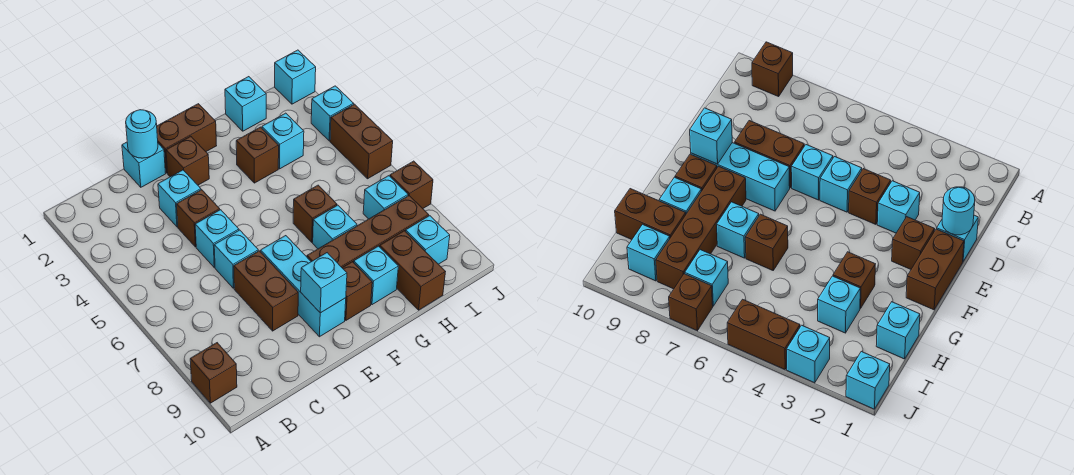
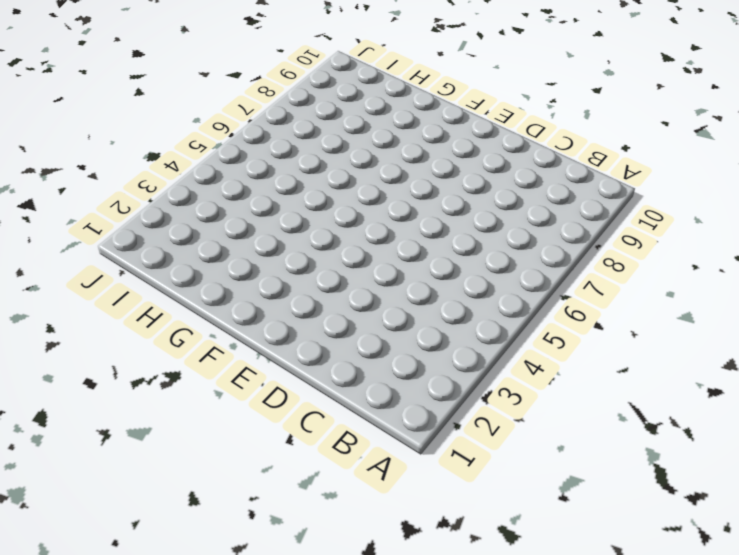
none -> brown 1x1 brick [190,343,237,403]
none -> cyan 1x1 brick [122,142,166,187]
none -> cyan 1x1 brick [158,170,201,227]

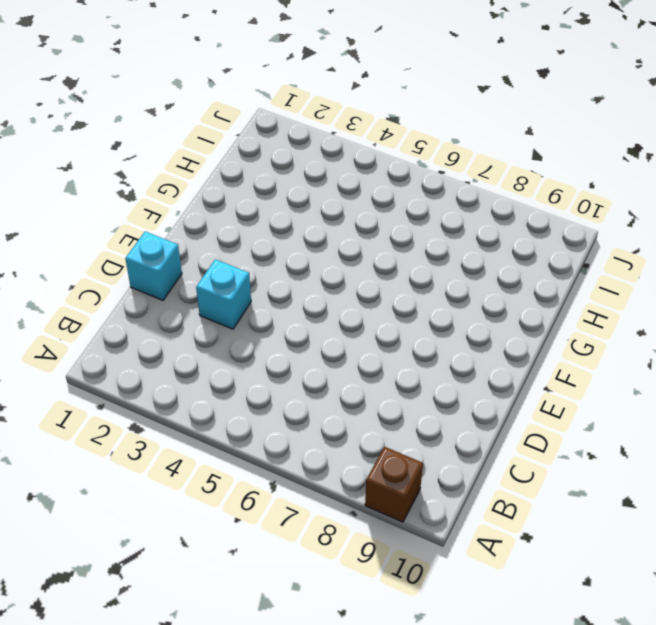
none -> brown 1x1 brick [177,190,220,247]
none -> cyan 1x1 brick [195,210,239,267]
none -> cyan 1x1 brick [214,230,258,288]

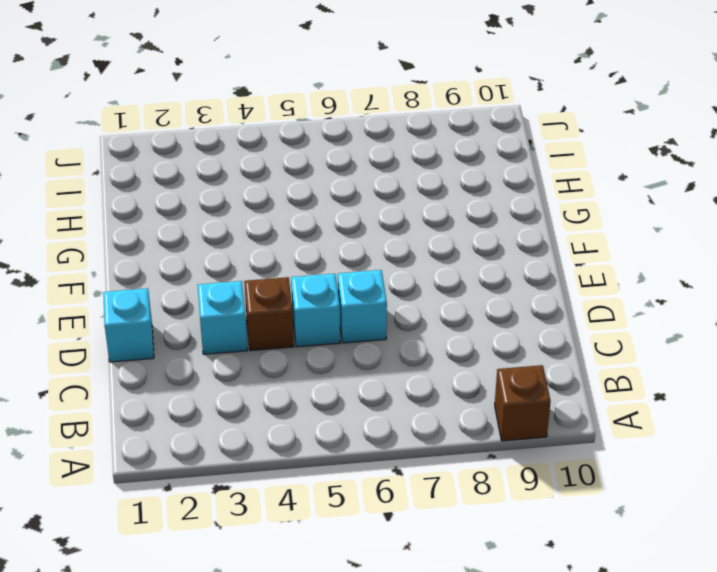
none -> brown 1x2 brick [234,251,298,331]
none -> brown 1x2 brick [157,104,217,173]
none -> brown 1x1 brick [166,136,209,185]

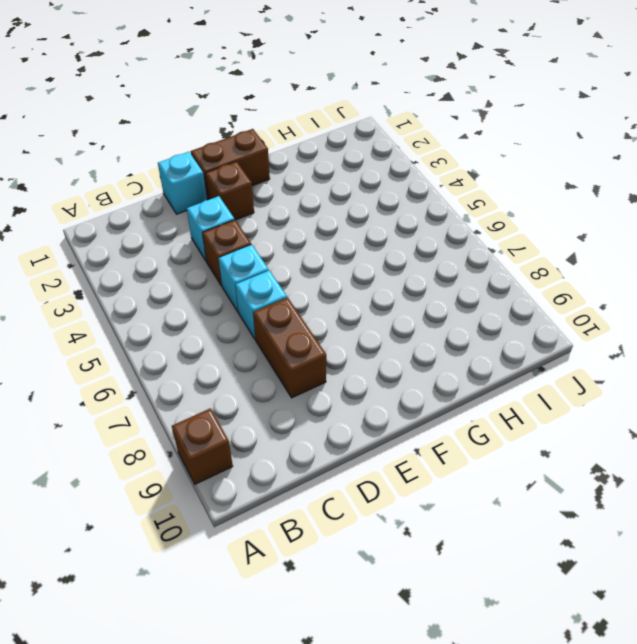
none -> cyan 1x3 brick [261,236,346,337]
none -> brown 1x4 brick [307,196,429,268]
none -> brown 1x1 brick [343,262,372,320]

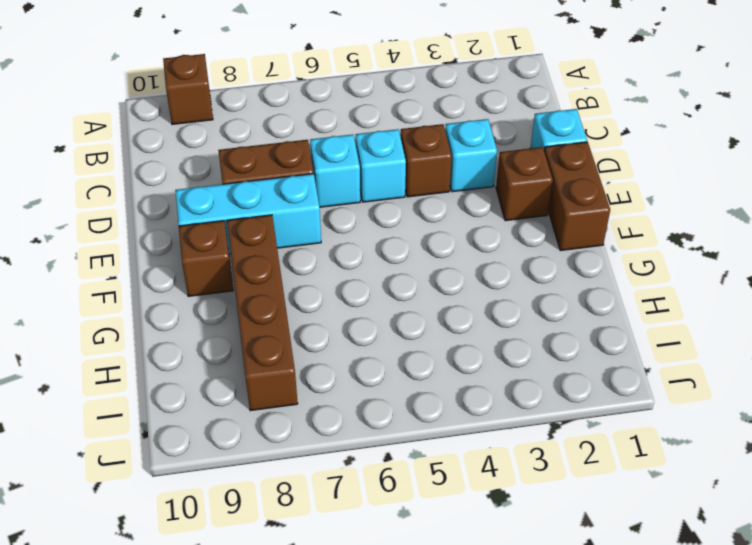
none -> brown 1x1 brick [236,127,279,183]
none -> brown 1x1 brick [293,185,337,242]
none -> cyan 1x1 brick [313,205,357,249]

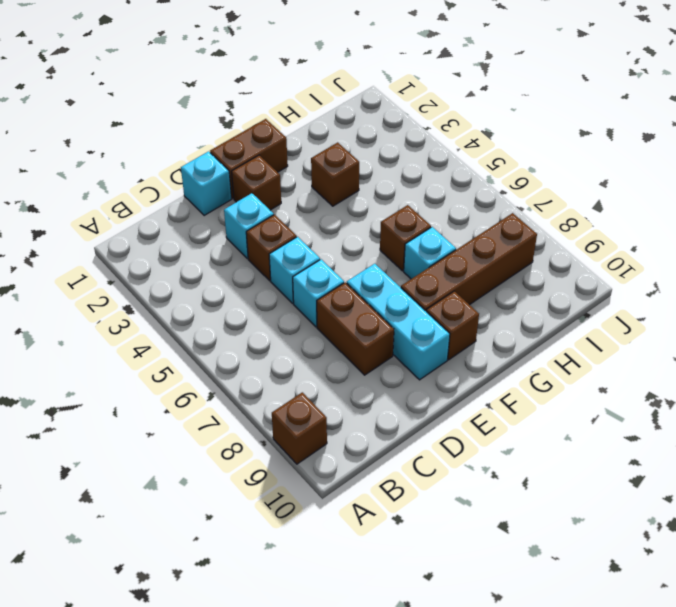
none -> cyan 1x1 brick [354,246,398,305]
none -> cyan 1x1 brick [225,77,266,131]
none -> cyan 1x1 brick [262,113,304,169]

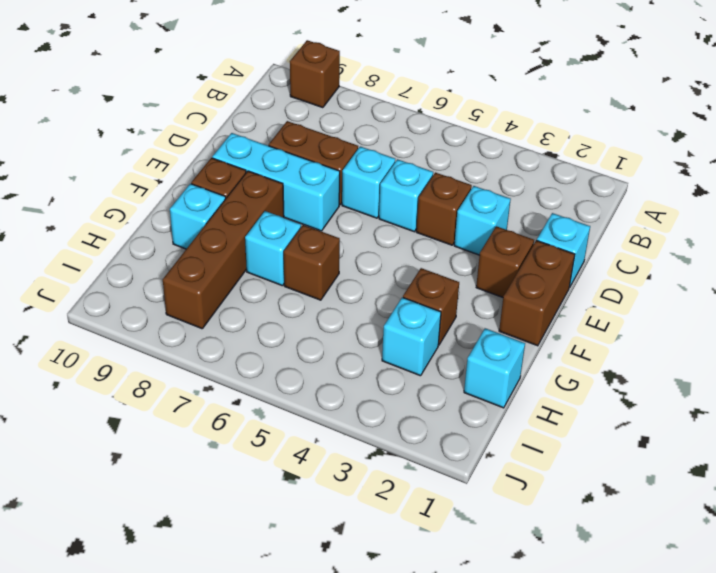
none -> brown 1x2 brick [380,231,445,310]
none -> cyan 1x1 brick [363,176,408,219]
none -> cyan 1x1 brick [405,216,450,264]

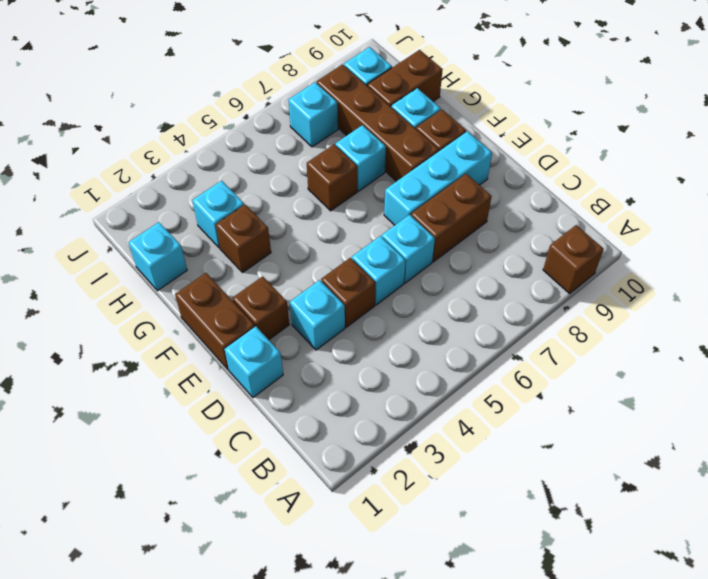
none -> cyan 1x1 brick [275,50,316,104]
none -> cyan 1x1 brick [311,86,354,141]
none -> brown 1x2 brick [330,104,393,179]

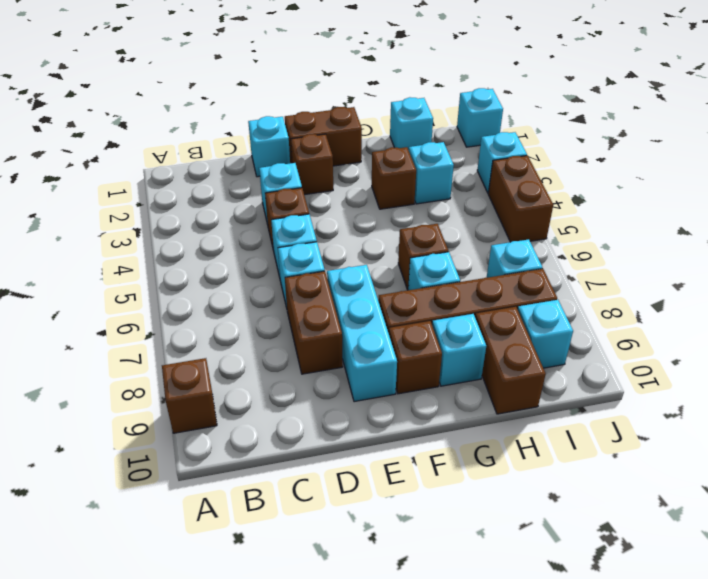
none -> brown 1x1 brick [390,161,433,208]
none -> cyan 1x1 round brick [126,110,158,158]
none -> cyan 1x1 brick [301,253,347,313]

